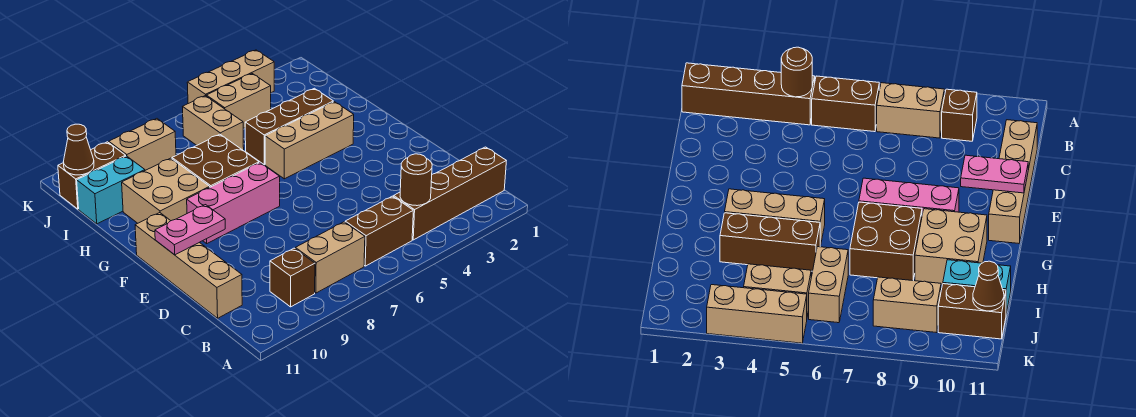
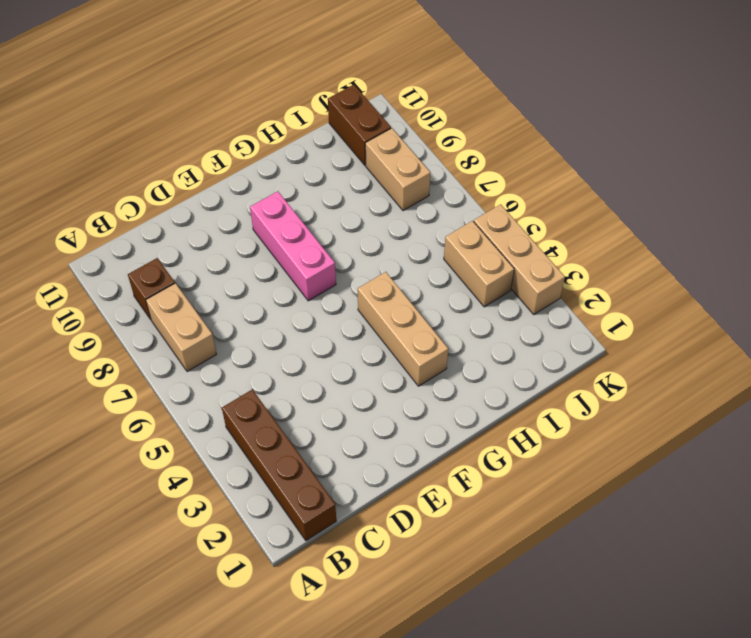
none -> brown 1x2 brick [345,196,413,266]
none -> tan 1x4 brick [135,213,242,318]
none -> brown 2x2 brick [172,134,259,187]

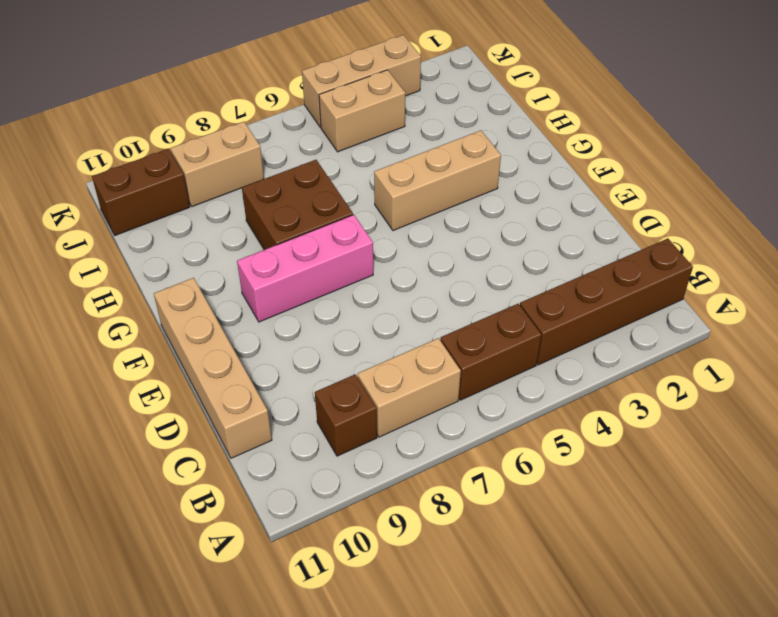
none -> tan 2x2 brick [122,158,210,223]
none -> brown 1x3 brick [245,88,333,165]
none -> tan 1x2 brick [183,96,244,151]

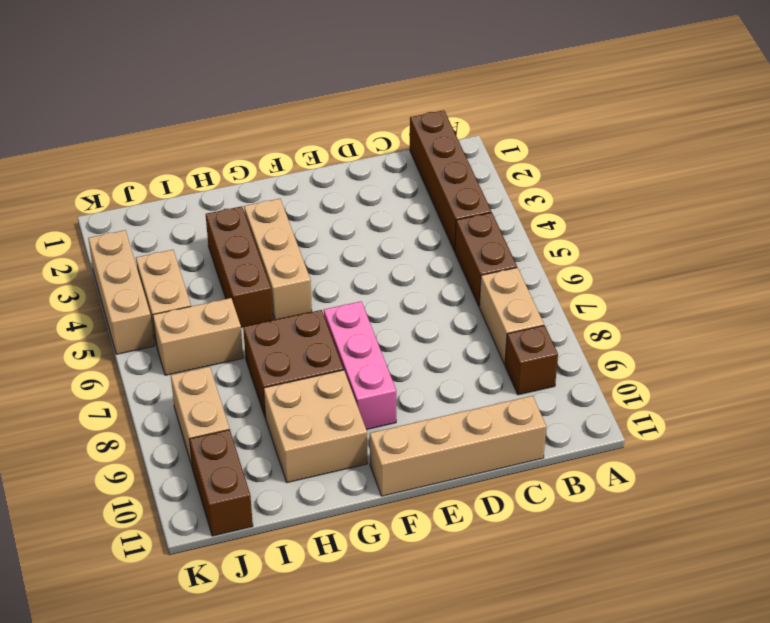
none -> cyan 1x2 brick [77,156,145,224]
none -> brown 1x1 round brick [400,154,432,206]
none -> pink 1x2 plate [155,205,225,255]

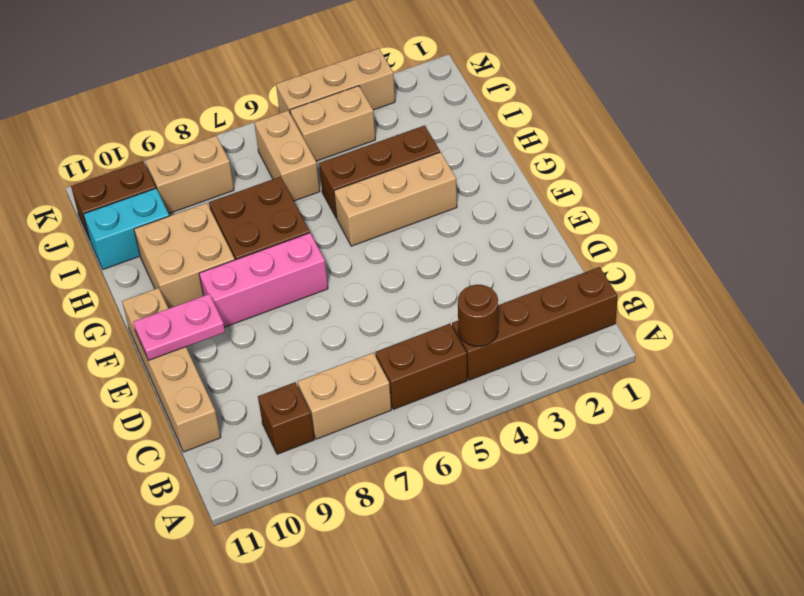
none -> brown 1x1 cone [63,124,94,175]

